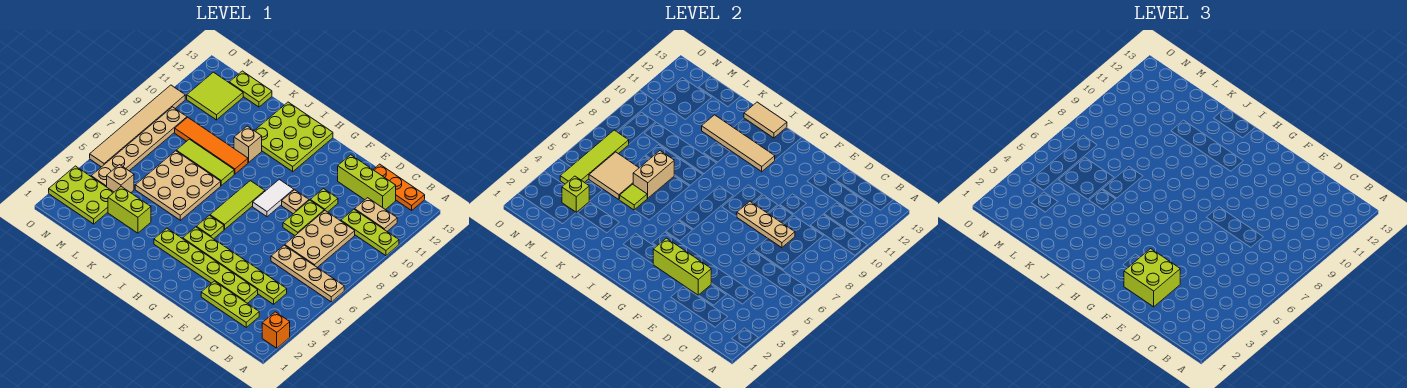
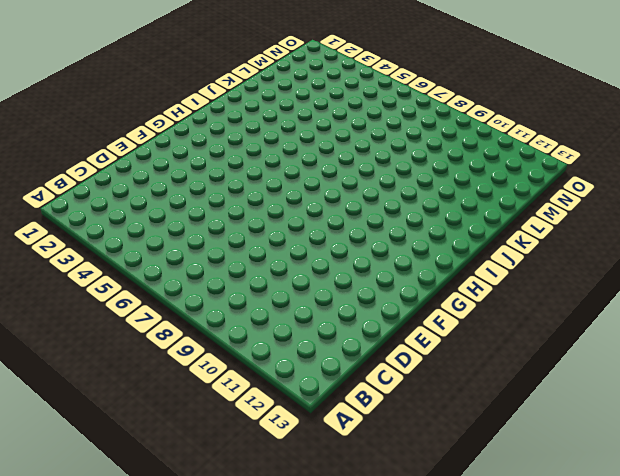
none -> orange 1x1 brick [262,312,290,348]
none -> tan 1x4 plate [271,245,344,302]
none -> lime 1x3 plate [341,209,399,256]
none -> tan 1x2 plate [355,198,397,231]

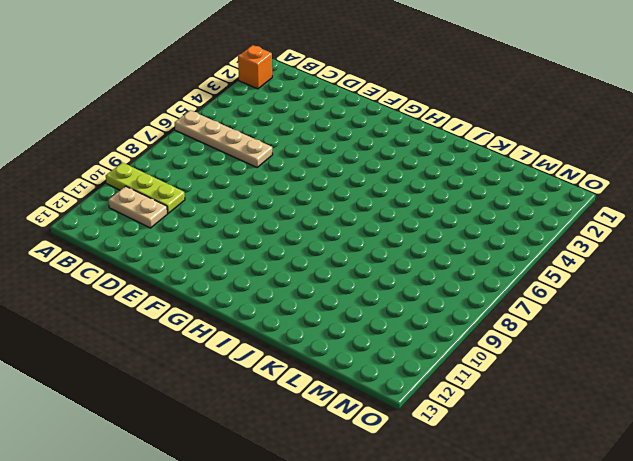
none -> orange 1x3 plate [373,164,425,210]
none -> lime 1x3 plate [201,281,259,327]
none -> lime 1x6 plate [183,227,287,304]
none -> tan 2x3 plate [285,211,355,267]

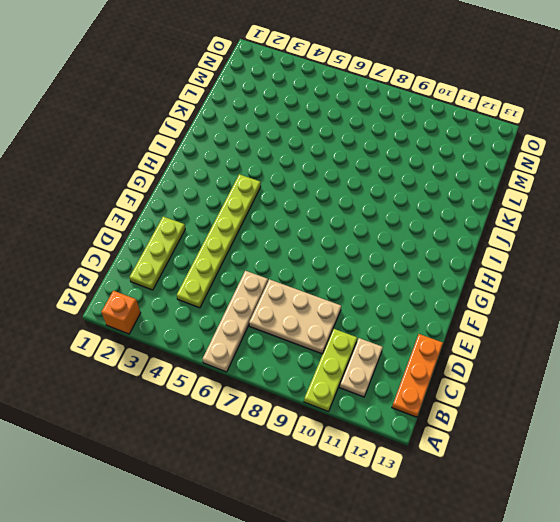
none -> lime 1x3 brick [338,155,396,210]
none -> lime 1x6 plate [154,228,258,303]
none -> lime 1x2 plate [283,200,324,235]
none -> lime 1x1 plate [311,189,338,212]

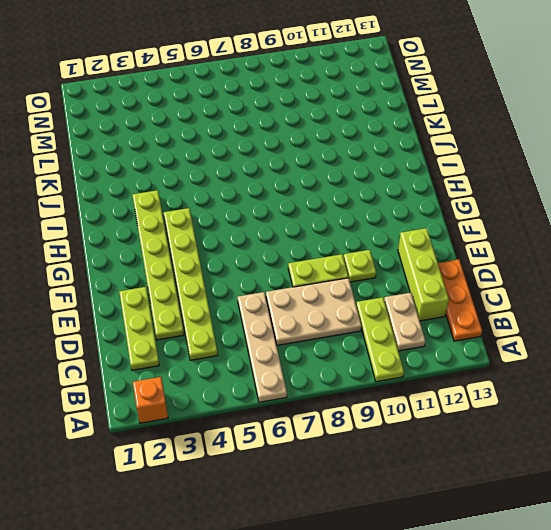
none -> tan 1x1 plate [282,190,309,214]
none -> white 1x2 tile [253,179,294,217]
none -> lime 1x1 plate [197,215,224,239]
none -> lime 1x3 tile [210,181,265,229]

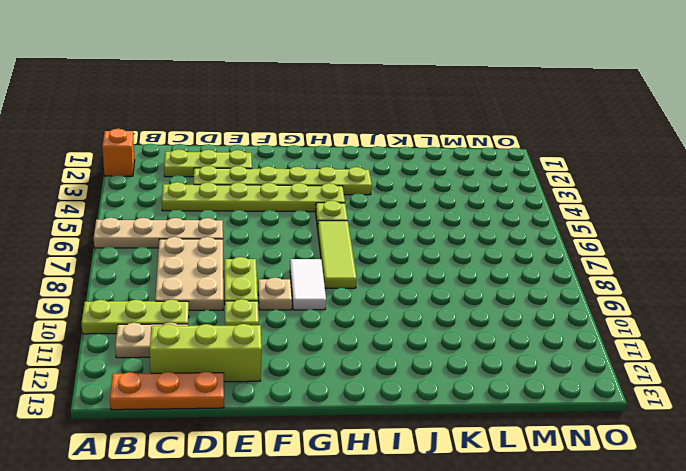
none -> lime 3x3 plate [254,102,333,172]
none -> tan 3x3 plate [135,151,221,220]
none -> lime 1x3 tile [176,139,234,185]
none -> orange 1x4 tile [175,117,248,174]

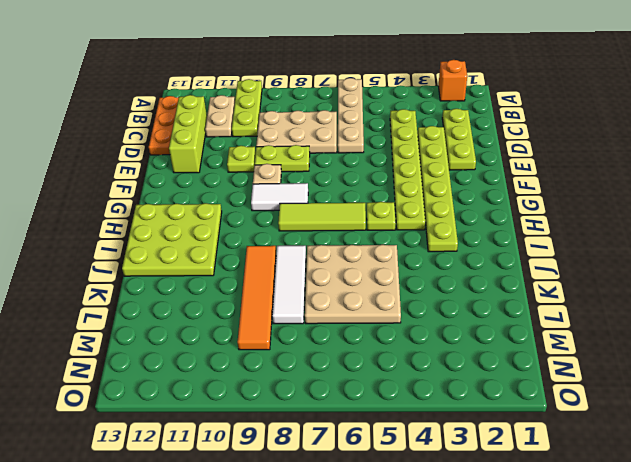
white 1x3 tile [272,246,306,324] -> lime 1x3 tile [176,139,234,185]
none -> tan 1x1 brick [234,126,262,162]
none -> lime 1x2 brick [108,187,151,233]
none -> lime 1x2 plate [229,71,272,107]
none -> lime 2x3 plate [49,166,114,224]

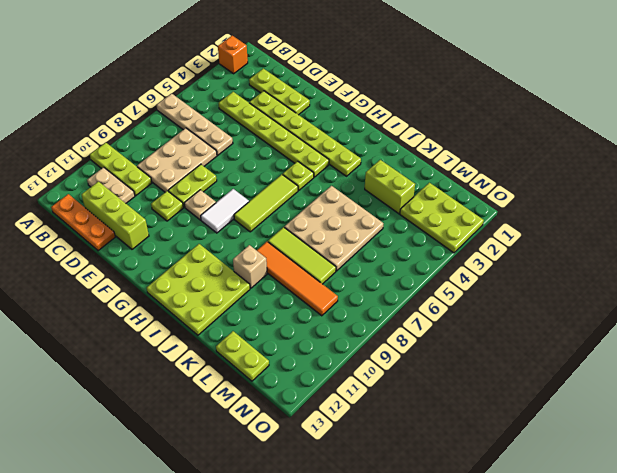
none -> tan 1x1 brick [107,165,134,193]
none -> lime 2x2 tile [187,72,243,120]
none -> tan 1x6 plate [91,107,187,187]
none -> tan 1x6 tile [90,85,185,167]

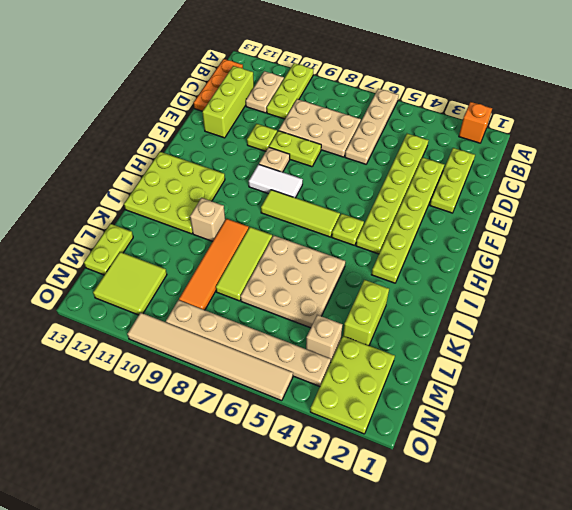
none -> tan 1x3 plate [737,202,795,248]
none -> lime 1x3 brick [653,238,711,295]
none -> tan 1x4 tile [702,115,775,172]
none -> tan 1x2 tile [744,102,787,138]

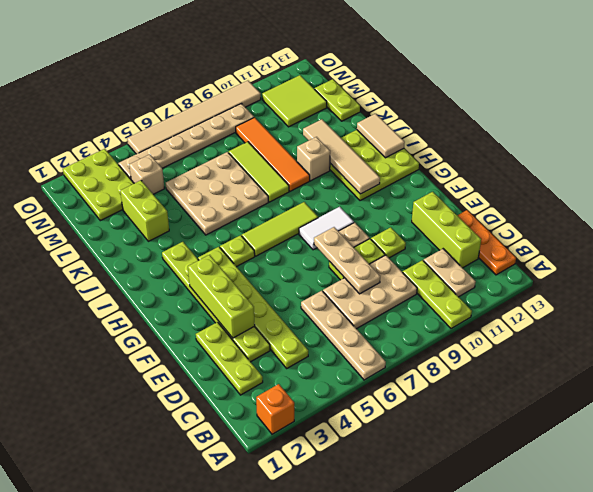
none -> lime 1x1 tile [619,184,647,210]
none -> tan 1x2 brick [633,151,674,198]
none -> tan 2x2 tile [589,152,639,200]
none -> lime 1x1 brick [562,176,589,212]

